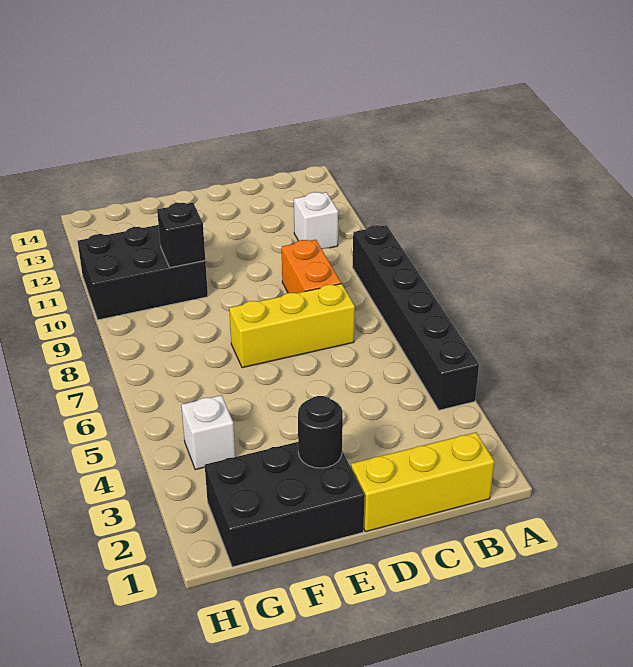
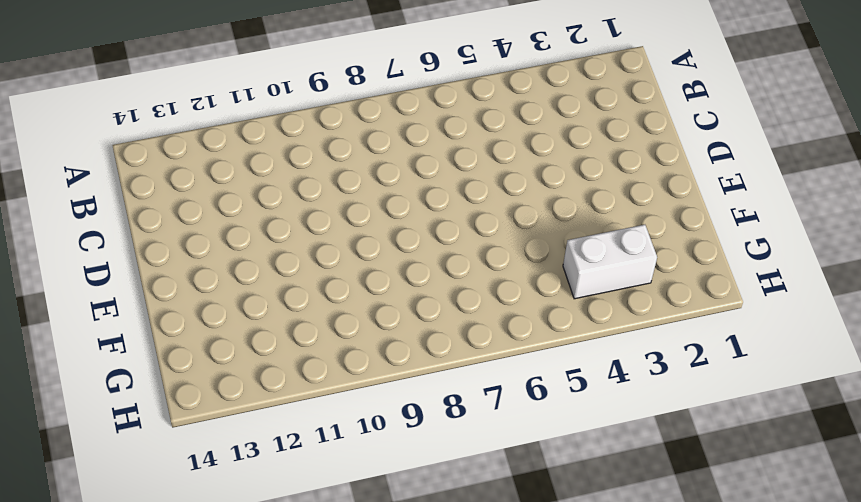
white 1x2 brick [563,225,657,299] -> white 1x1 brick [181,395,235,470]
none -> black 1x6 brick [352,225,479,410]
none -> yellow 1x3 brick [351,432,494,532]

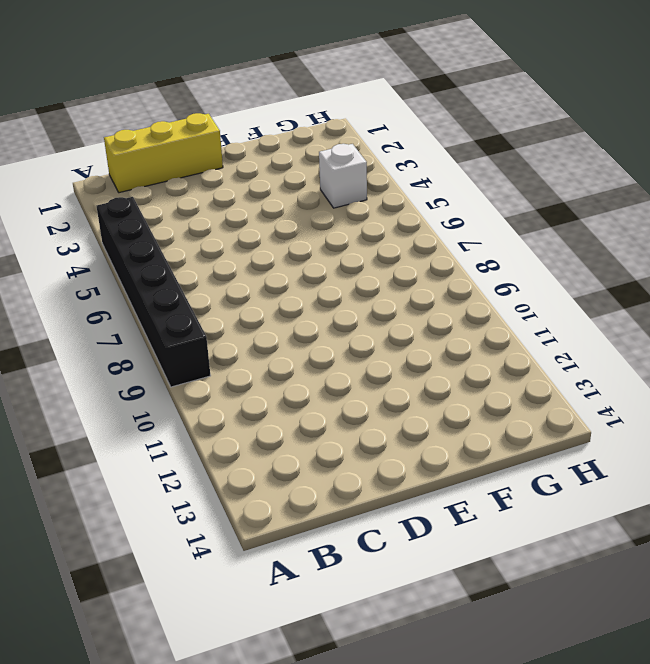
none -> white 1x1 brick [294,192,338,249]
none -> yellow 1x3 brick [229,284,355,368]

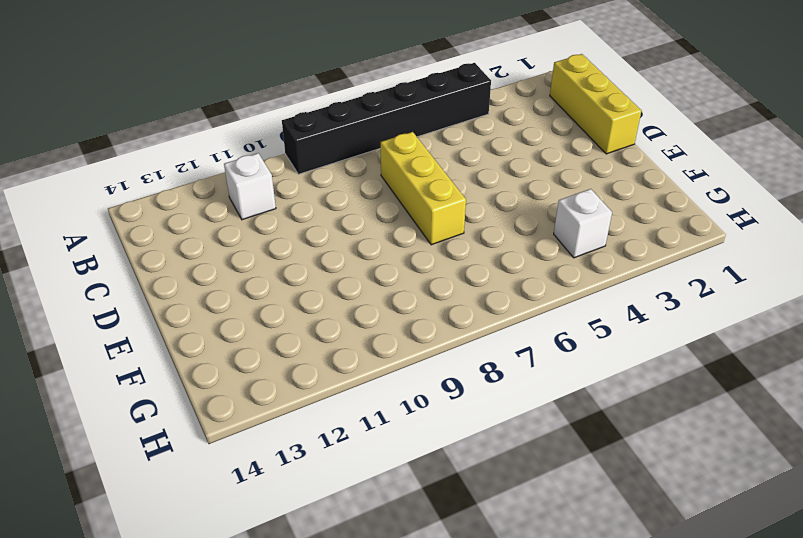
none -> orange 1x2 brick [282,240,341,293]
none -> black 2x3 brick [205,442,365,567]

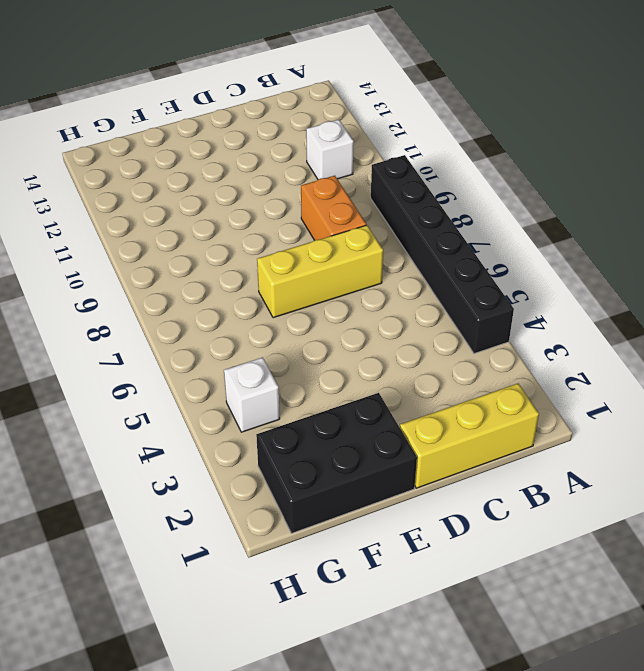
none -> black 2x3 brick [78,225,208,320]
none -> black 1x1 round brick [298,396,343,468]

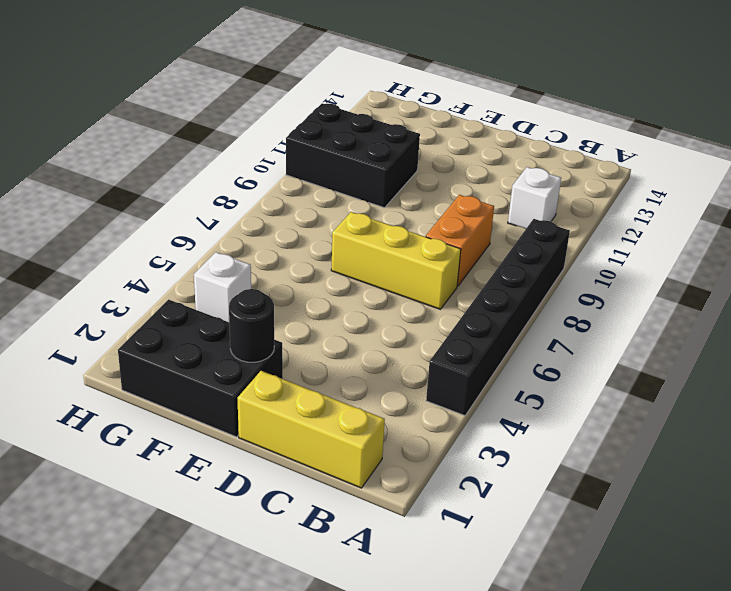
none -> black 1x1 brick [157,202,205,267]

